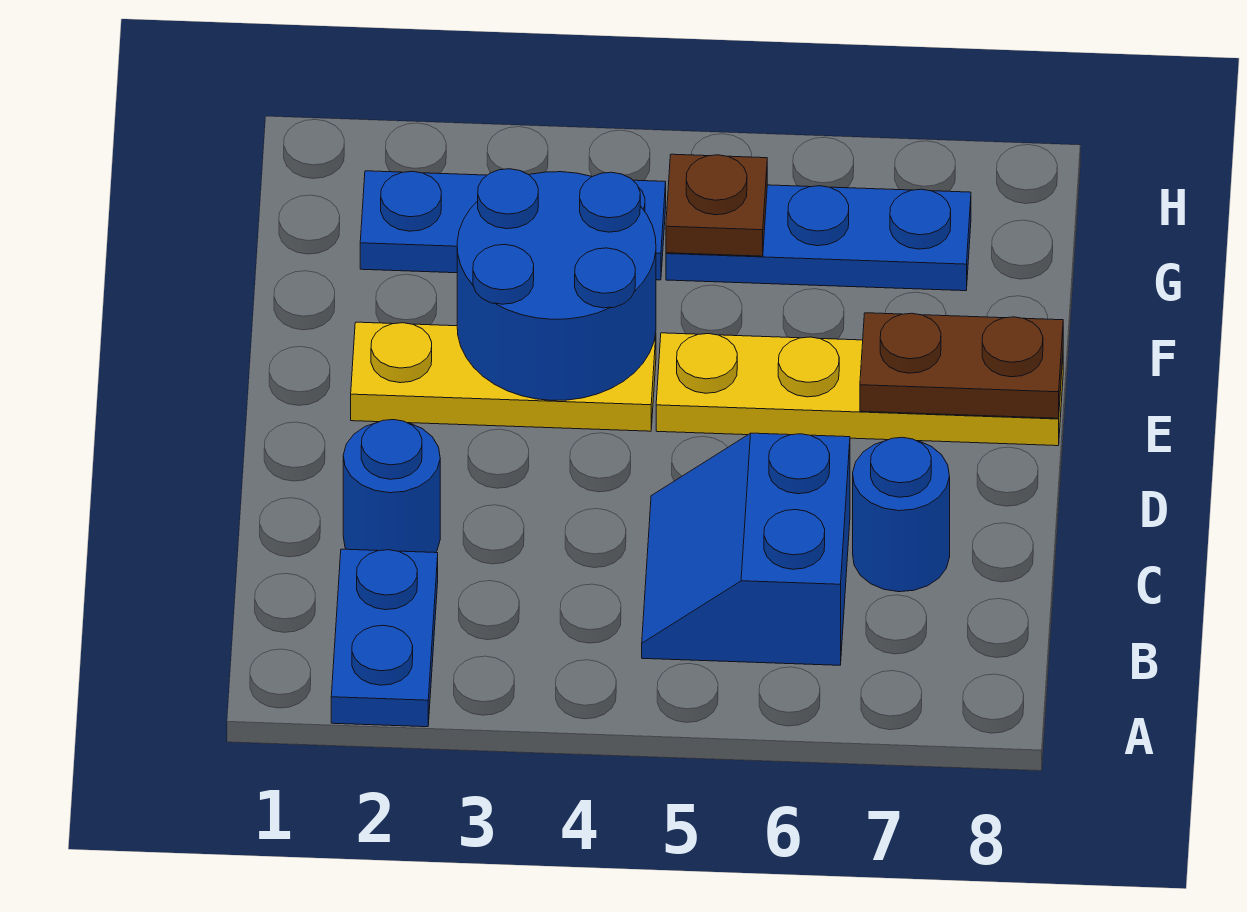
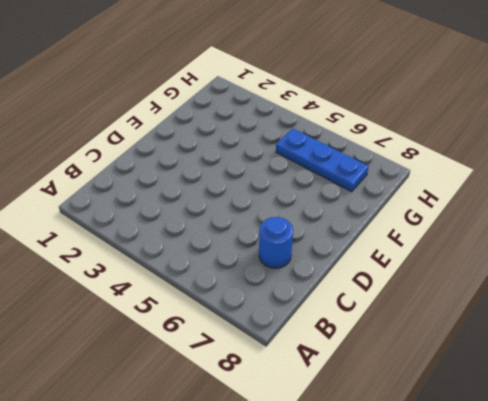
none -> blue 1x2 plate [331,549,438,727]
none -> blue 2x2 slope [642,433,850,665]

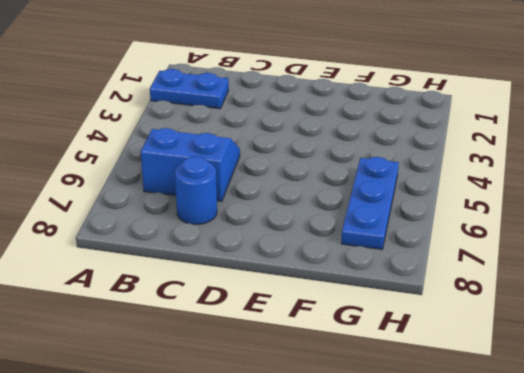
none -> blue 1x1 round brick [343,420,440,553]
none -> yellow 1x3 plate [351,322,656,431]

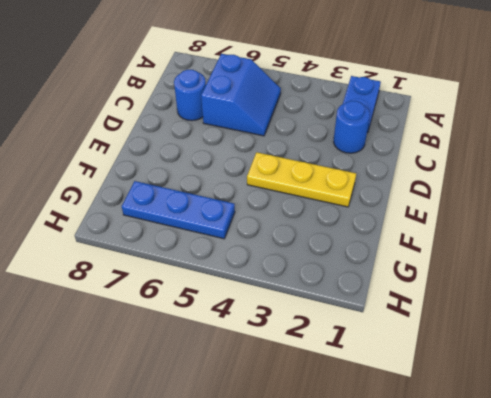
none -> yellow 1x4 plate [656,333,1063,446]
none -> blue 1x3 plate [360,171,666,280]

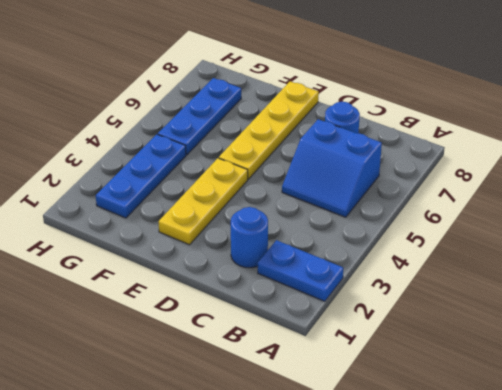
none -> blue 2x2 round brick [457,169,656,400]
none -> brown 1x2 plate [860,313,1063,418]

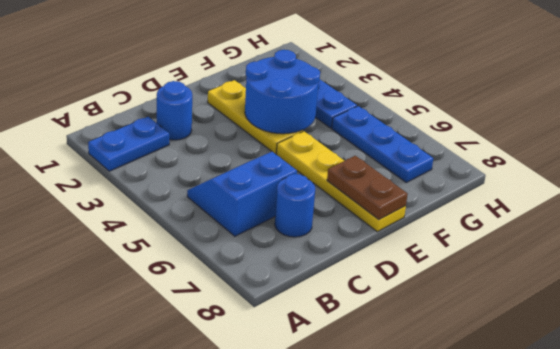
none -> brown 1x1 plate [666,154,767,256]

